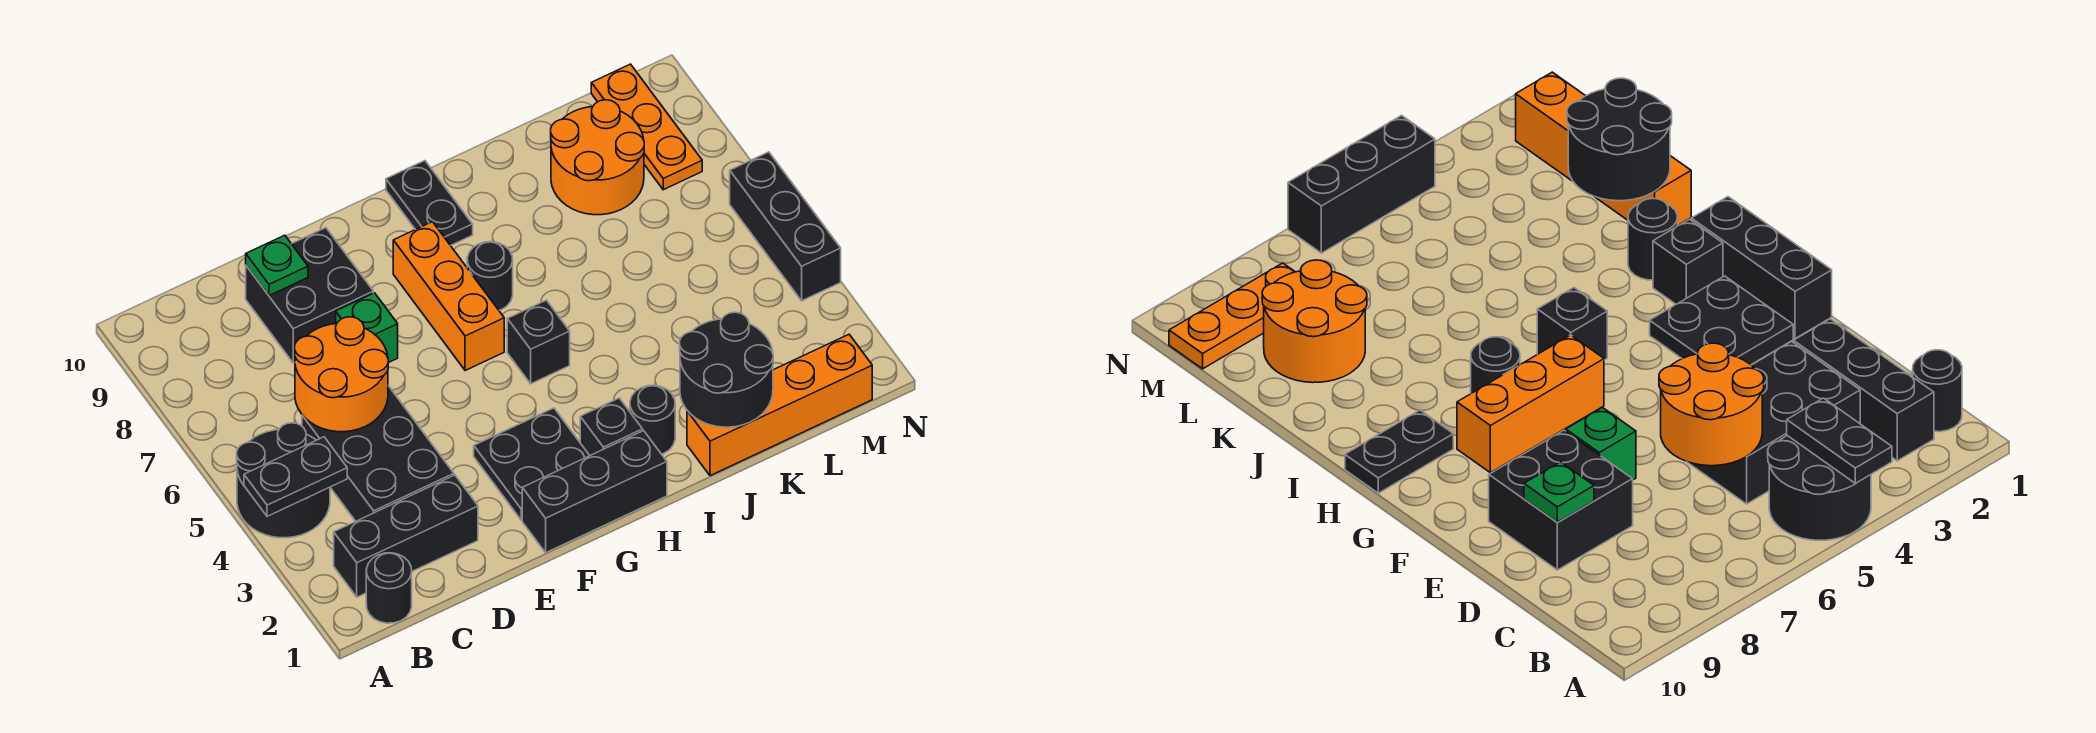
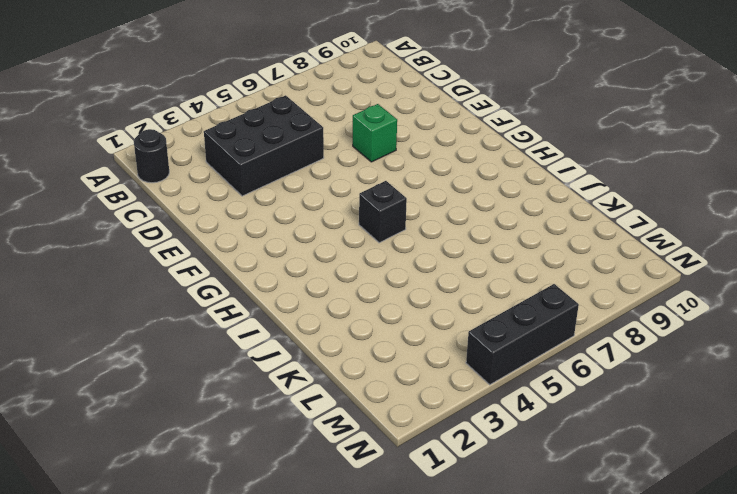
none -> black 2x2 round brick [237,423,330,538]
none -> black 1x3 brick [334,475,478,597]
none -> black 2x2 brick [246,228,373,363]

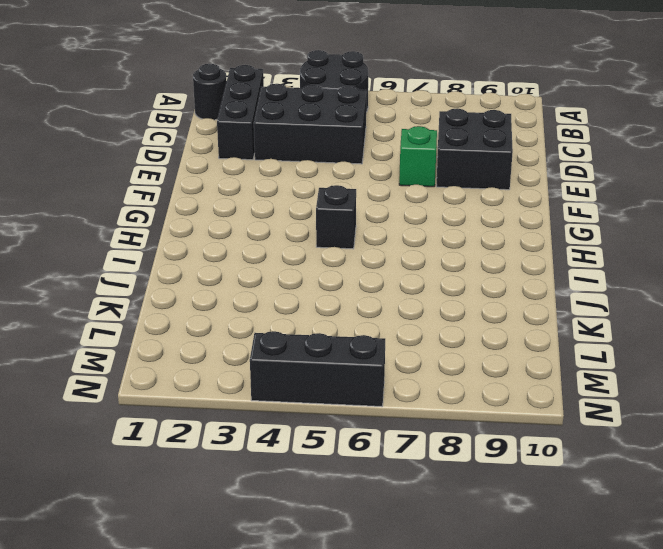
none -> black 1x3 brick [522,431,667,553]
none -> black 2x2 plate [474,408,590,520]
none -> orange 1x3 brick [393,222,504,371]

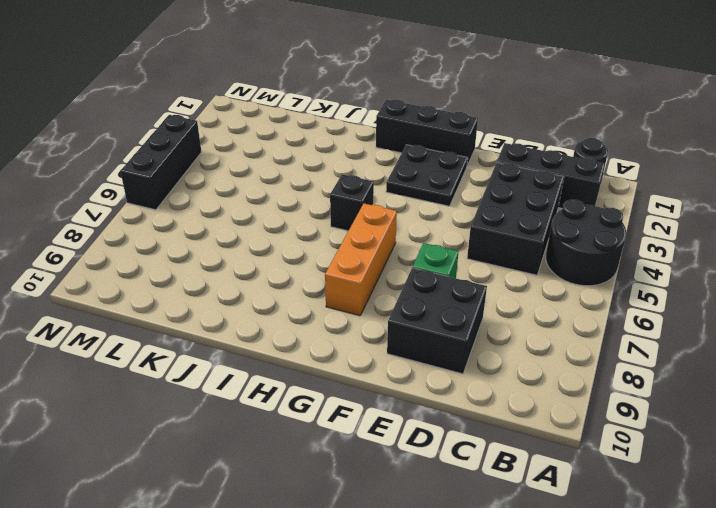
none -> black 1x1 brick [580,398,643,455]
none -> black 1x1 round brick [467,242,513,310]
none -> black 1x2 plate [386,161,473,246]

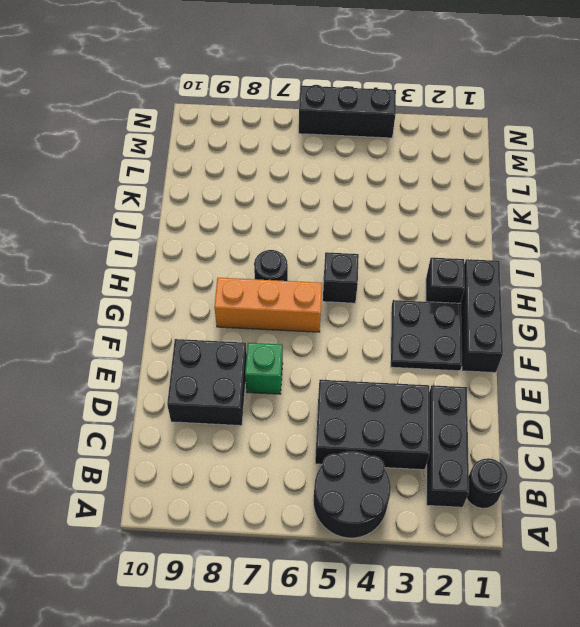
none -> black 1x2 plate [386,161,473,246]
none -> black 1x1 round brick [630,385,675,454]
none -> orange 1x4 brick [687,335,872,476]

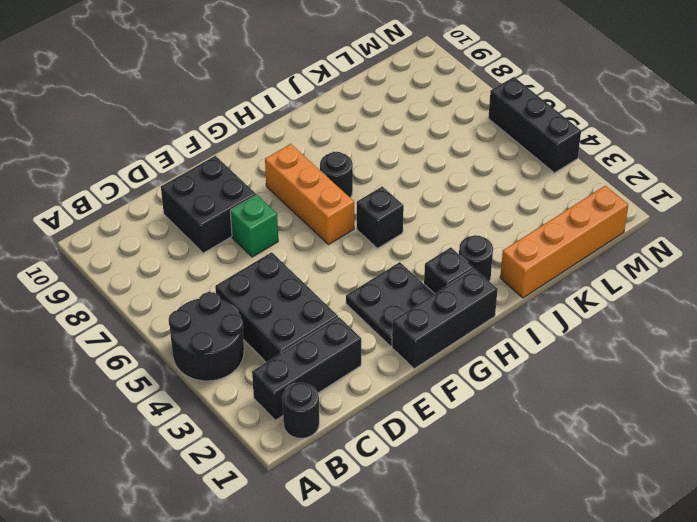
none -> black 1x2 plate [386,161,473,246]
none -> orange 2x2 round brick [551,100,644,215]
none -> orange 1x3 plate [591,64,702,190]

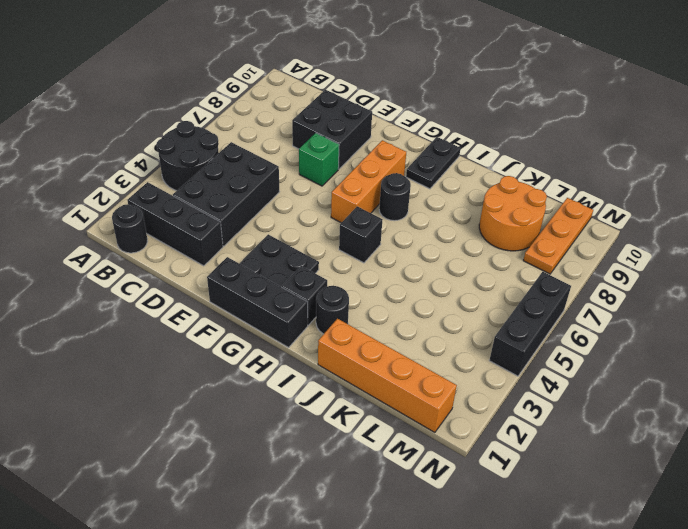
none -> black 1x2 plate [244,437,347,516]
none -> orange 2x2 round brick [295,317,388,432]
none -> green 1x1 plate [246,235,308,296]

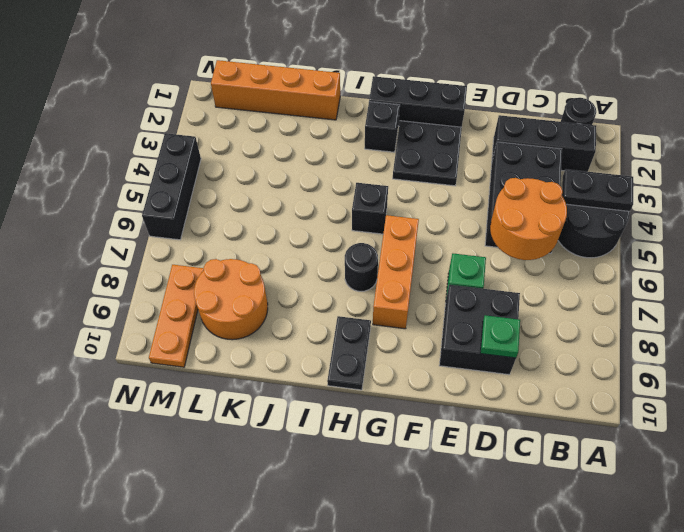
none -> black 1x1 round brick [630,385,675,454]
none -> black 2x2 round brick [680,312,773,427]

